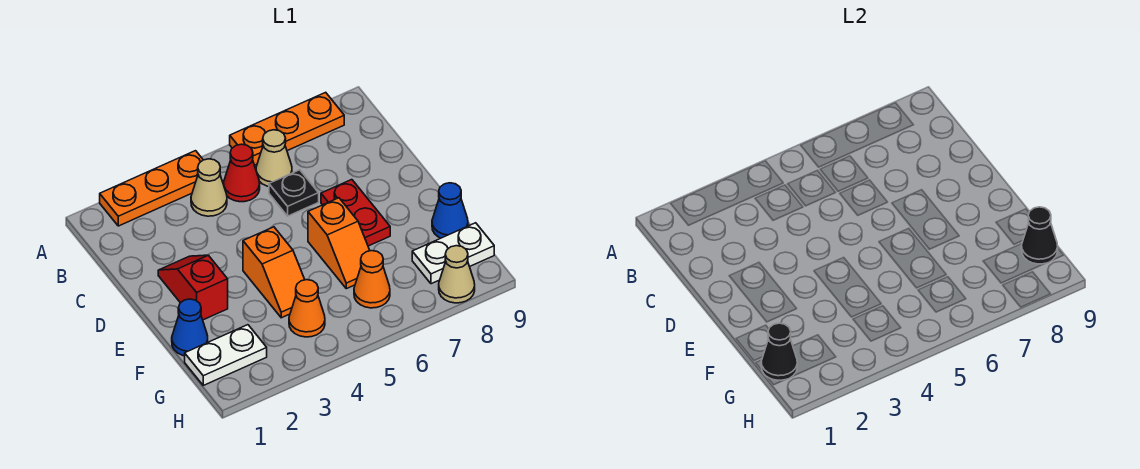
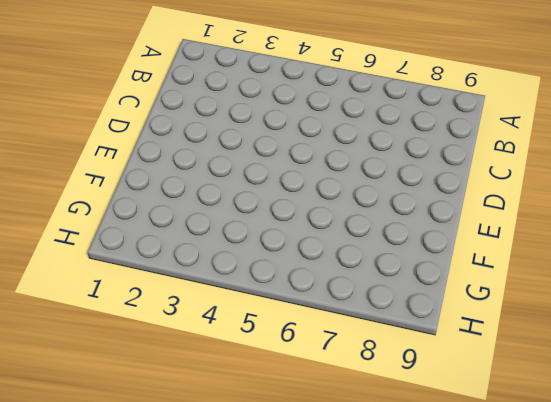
none -> orange 1x3 plate [100,151,203,226]
none -> orange 1x3 plate [230,92,344,165]
none -> tan 1x1 cone [191,159,227,216]

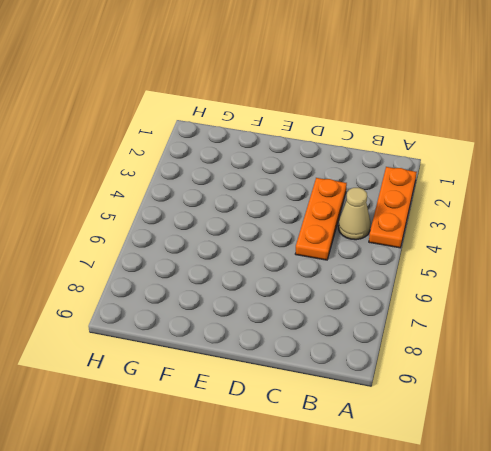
orange 1x3 plate [295,178,347,260] -> orange 1x3 plate moved to [230,92,344,165]
none -> red 1x1 cone [224,144,260,202]
none -> tan 1x1 cone [256,130,292,186]
none -> black 1x1 plate [269,170,319,216]

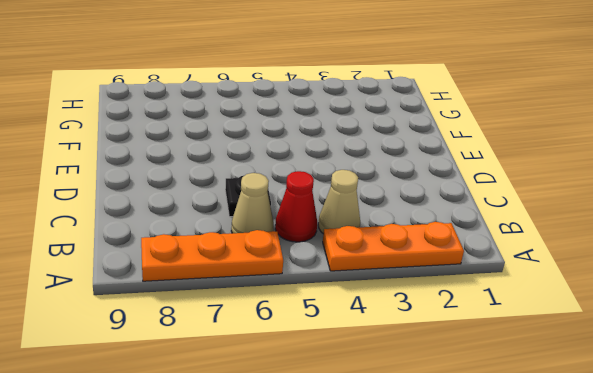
none -> red 1x2 slope [158,255,228,320]
none -> red 1x2 plate [321,180,390,246]
none -> orange 1x2 slope [243,227,305,318]

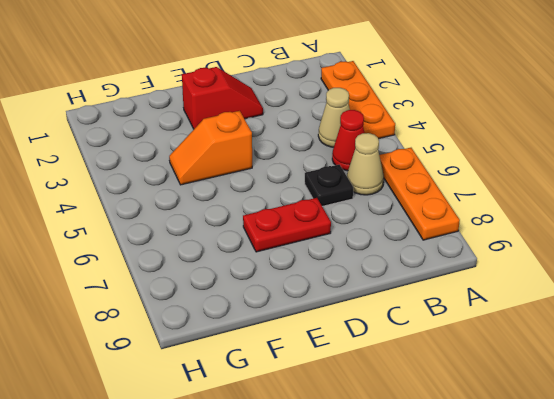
none -> orange 1x2 slope [308,198,370,289]
none -> blue 1x1 cone [172,299,208,356]
none -> blue 1x1 cone [432,183,468,238]

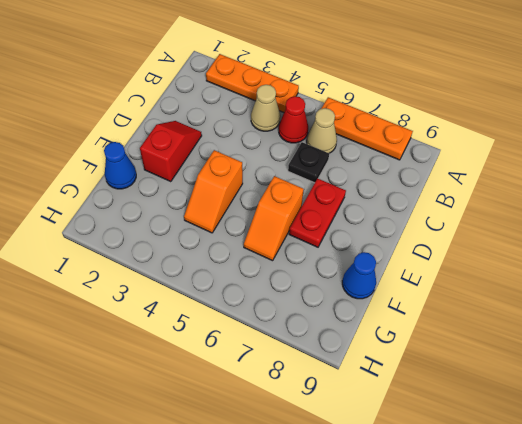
none -> white 1x2 plate [185,325,267,385]
none -> orange 1x1 cone [289,280,325,337]
none -> orange 1x1 cone [354,251,390,308]

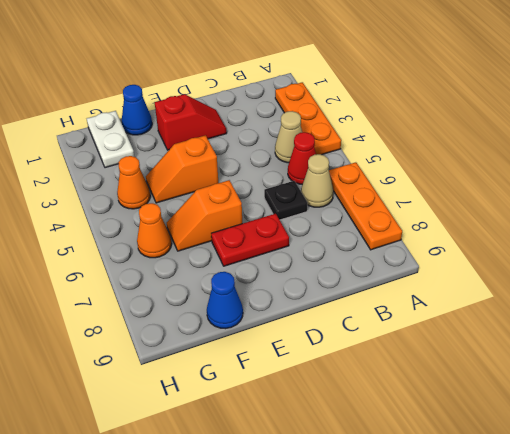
none -> white 1x2 plate [412,223,494,284]
none -> tan 1x1 cone [439,246,475,303]
none -> black 1x1 cone [761,323,797,380]

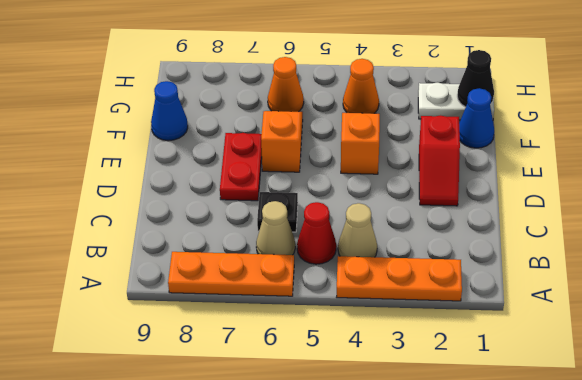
none -> white 1x2 plate [412,223,494,284]
none -> tan 1x1 cone [439,246,475,303]
none -> black 1x1 cone [1022,207,1058,264]

